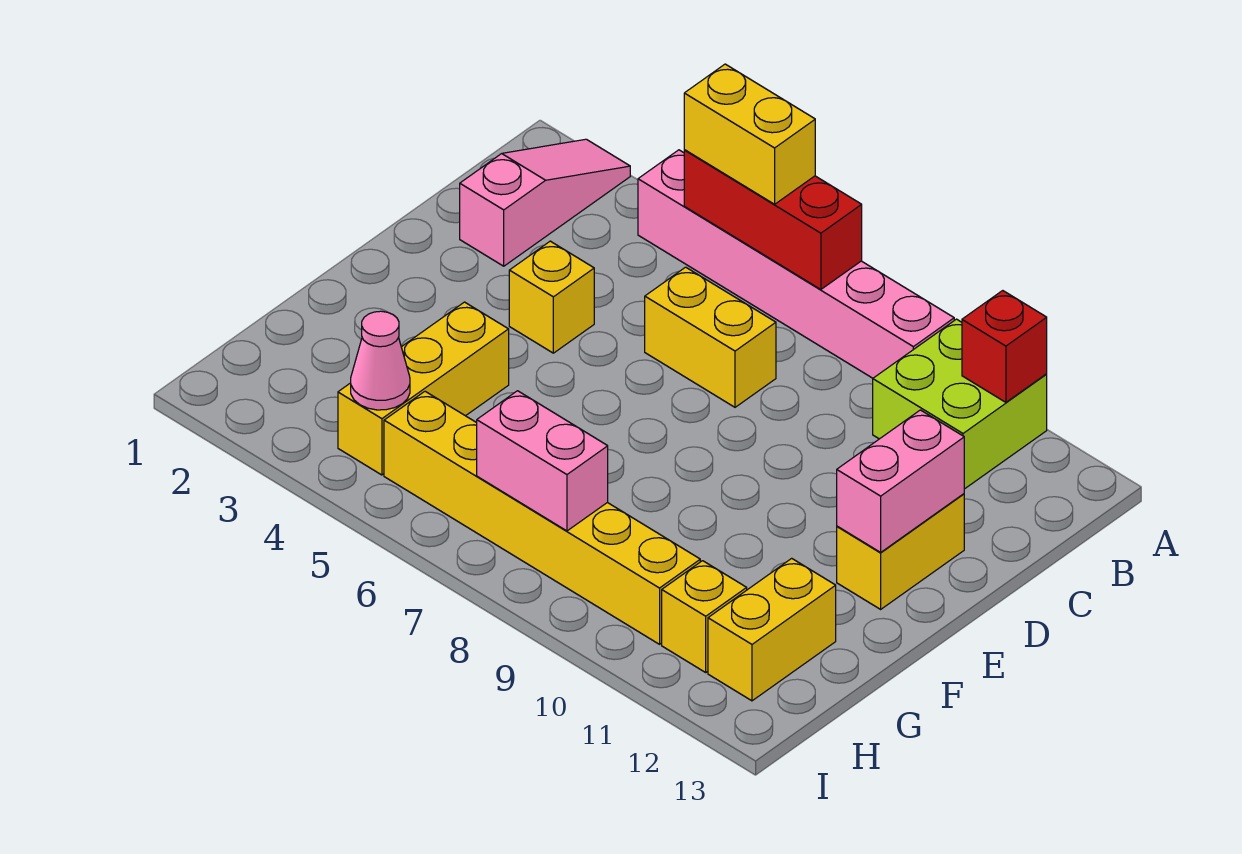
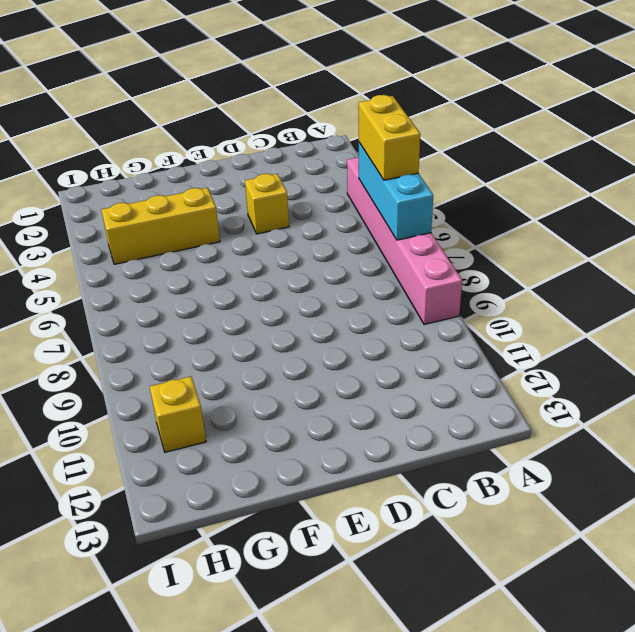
cyan 1x3 brick [359,143,433,240] -> red 1x3 brick [684,150,862,289]
none -> pink 1x3 slope [460,139,630,266]
none -> lime 2x2 brick [873,319,1047,489]
none -> yellow 1x2 brick [645,267,776,407]

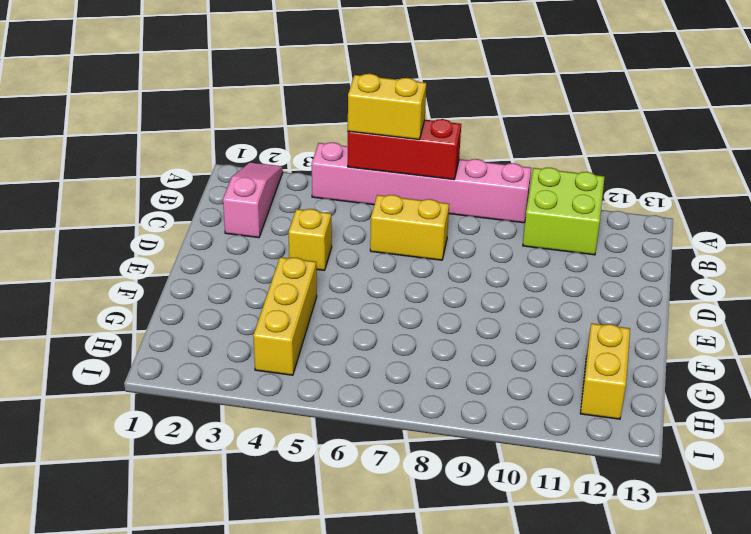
none -> yellow 1x2 brick [837,494,964,609]
none -> yellow 1x6 brick [384,391,700,644]
none -> yellow 1x1 brick [662,561,747,672]

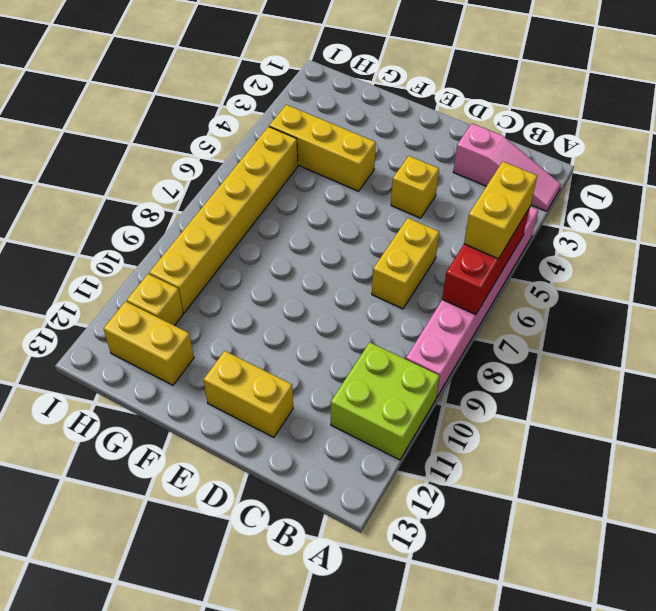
none -> red 1x1 brick [962,291,1047,402]
none -> pink 1x2 brick [837,410,964,552]
none -> pink 1x1 cone [351,311,410,410]

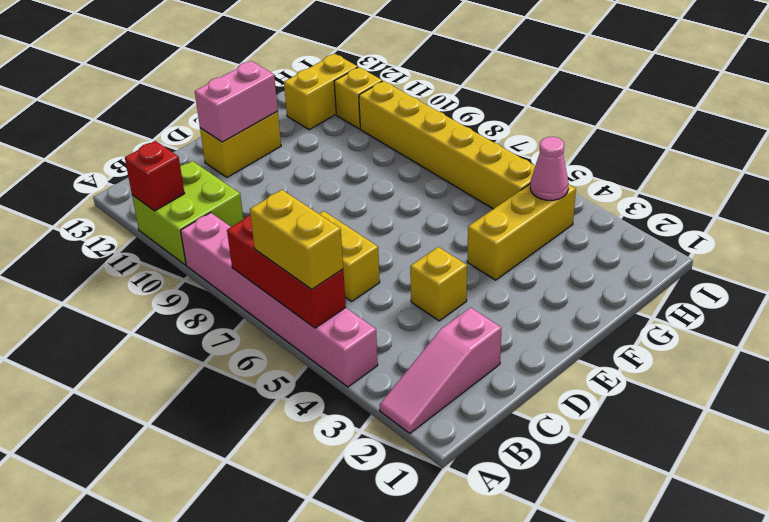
none -> pink 1x2 brick [477,391,608,531]

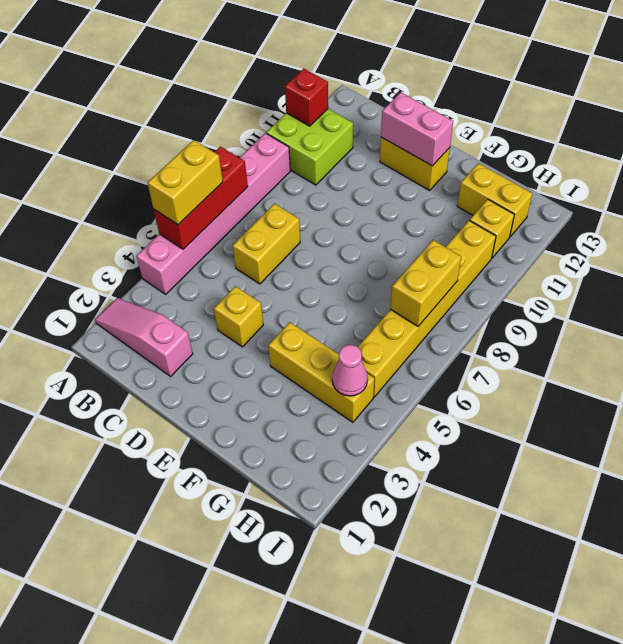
yellow 1x2 brick [391,240,461,326] -> pink 1x2 brick [477,391,608,531]

